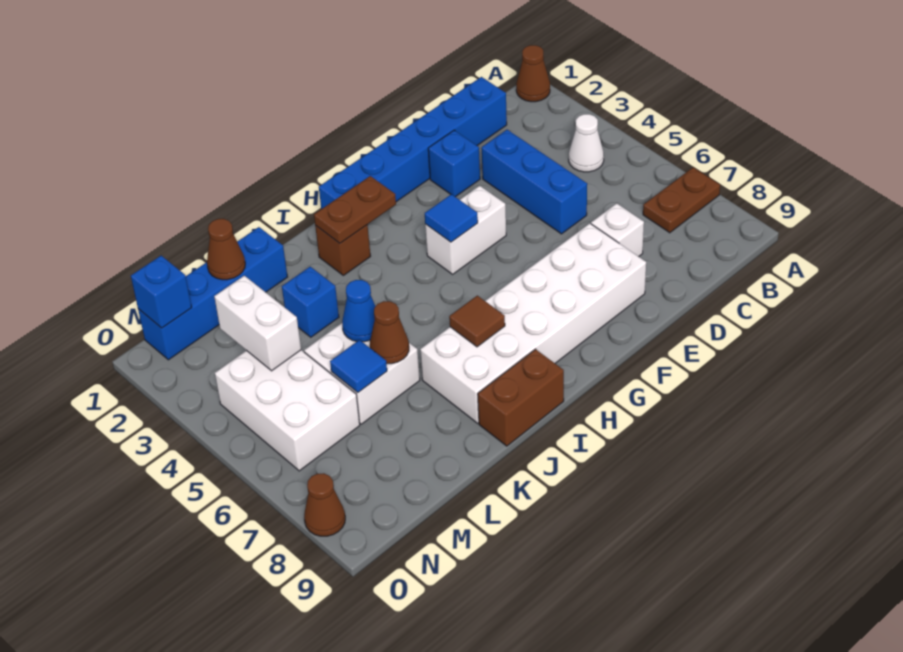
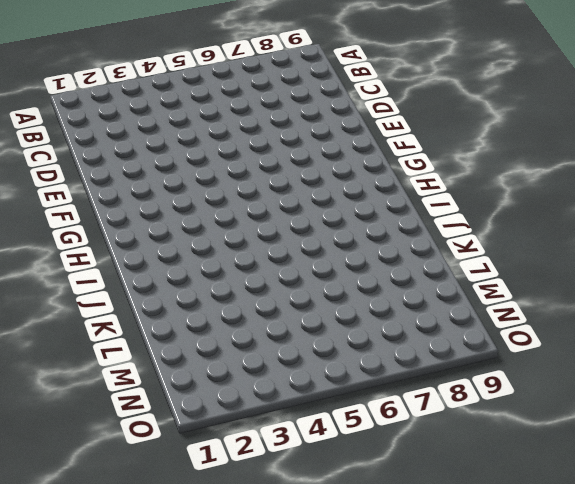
none -> brown 1x1 cone [516,45,550,102]
none -> brown 1x2 plate [643,167,720,233]
none -> white 1x1 cone [569,114,604,172]

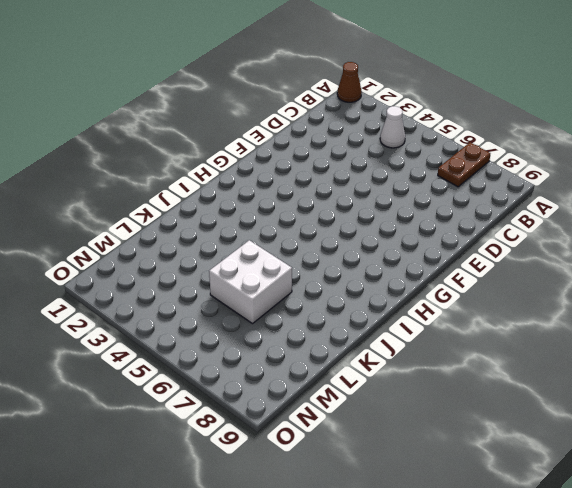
none -> blue 1x6 brick [319,77,507,209]
none -> blue 1x3 brick [482,130,587,234]
none -> white 1x1 brick [591,203,644,257]

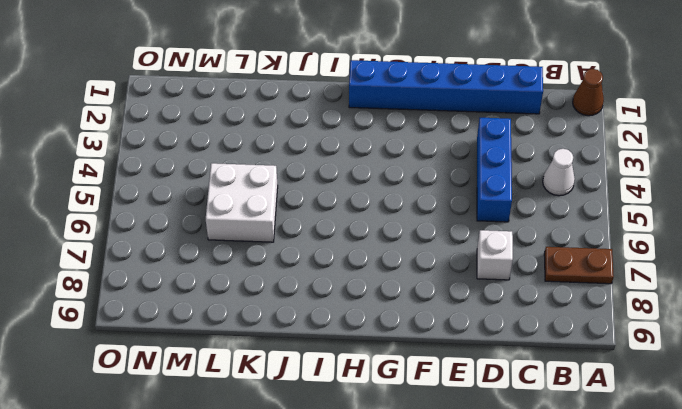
none -> blue 1x1 brick [428,130,480,197]
none -> white 2x6 brick [420,223,646,423]
none -> white 1x2 brick [425,186,506,274]

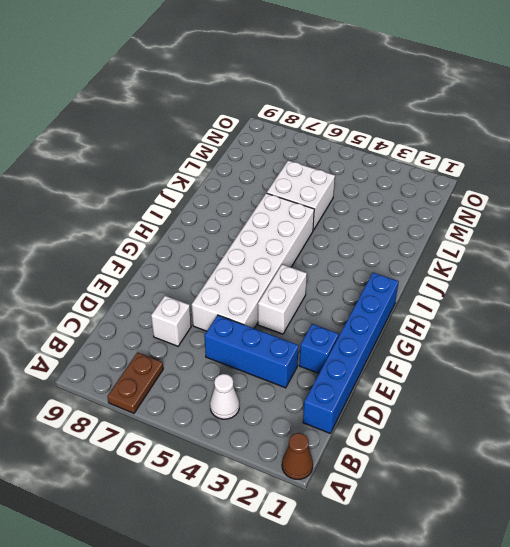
white 2x6 brick [192,193,314,331] -> white 2x6 brick moved to [420,223,646,423]
none -> brown 1x1 brick [315,225,371,275]
none -> brown 1x2 brick [478,349,564,446]
none -> blue 1x4 brick [138,227,287,360]

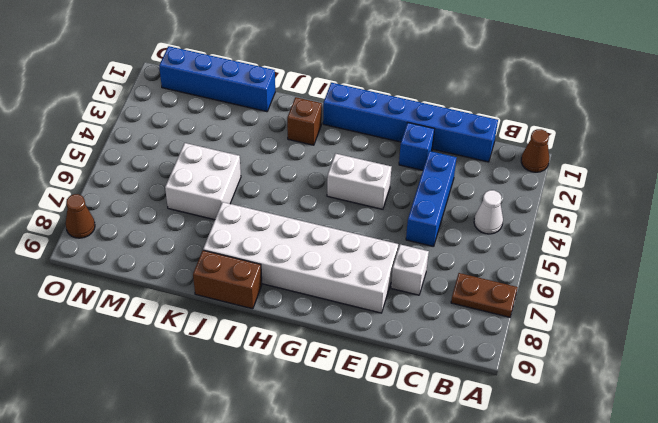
none -> blue 1x1 brick [282,267,339,337]
none -> white 2x3 brick [215,350,360,471]
none -> blue 1x1 tile [425,194,478,242]

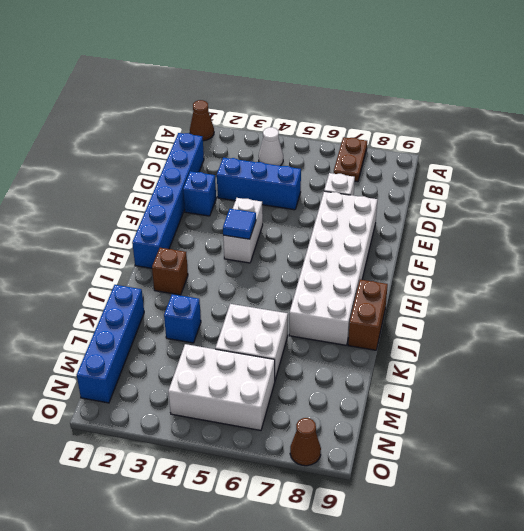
none -> brown 1x2 plate [314,176,396,243]
none -> brown 1x1 tile [449,296,505,347]
none -> blue 1x1 cone [342,280,375,342]

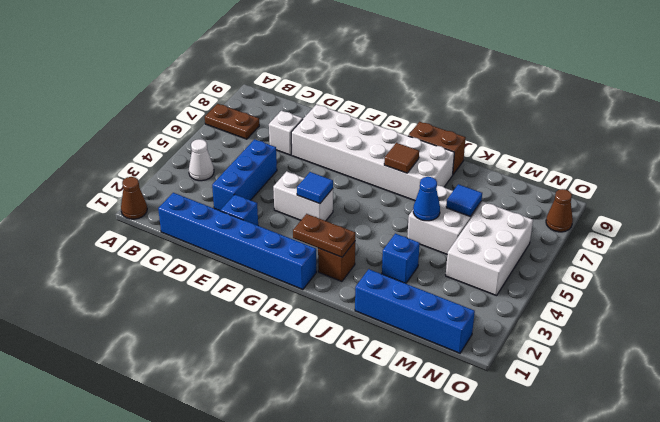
none -> brown 1x1 cone [370,301,409,364]
none -> brown 1x1 cone [207,219,245,280]
none -> white 1x2 brick [214,276,301,371]

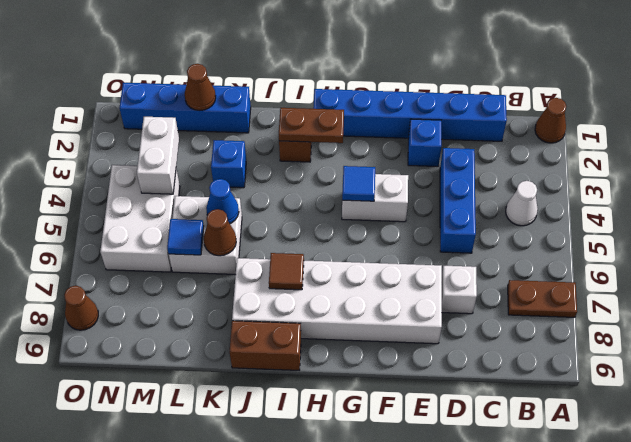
none -> blue 1x1 brick [131,256,192,328]

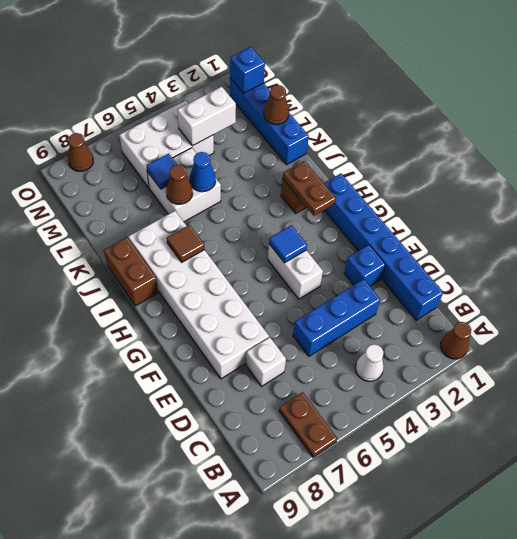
none -> blue 1x1 brick [282,267,339,337]

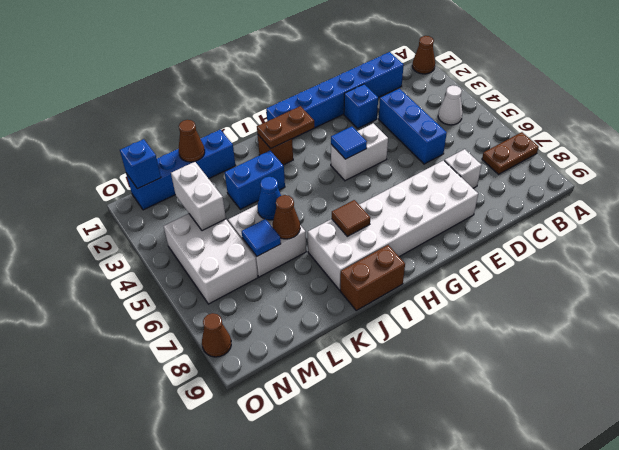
blue 1x2 brick [225,151,285,209] -> blue 1x1 brick [282,267,339,337]

